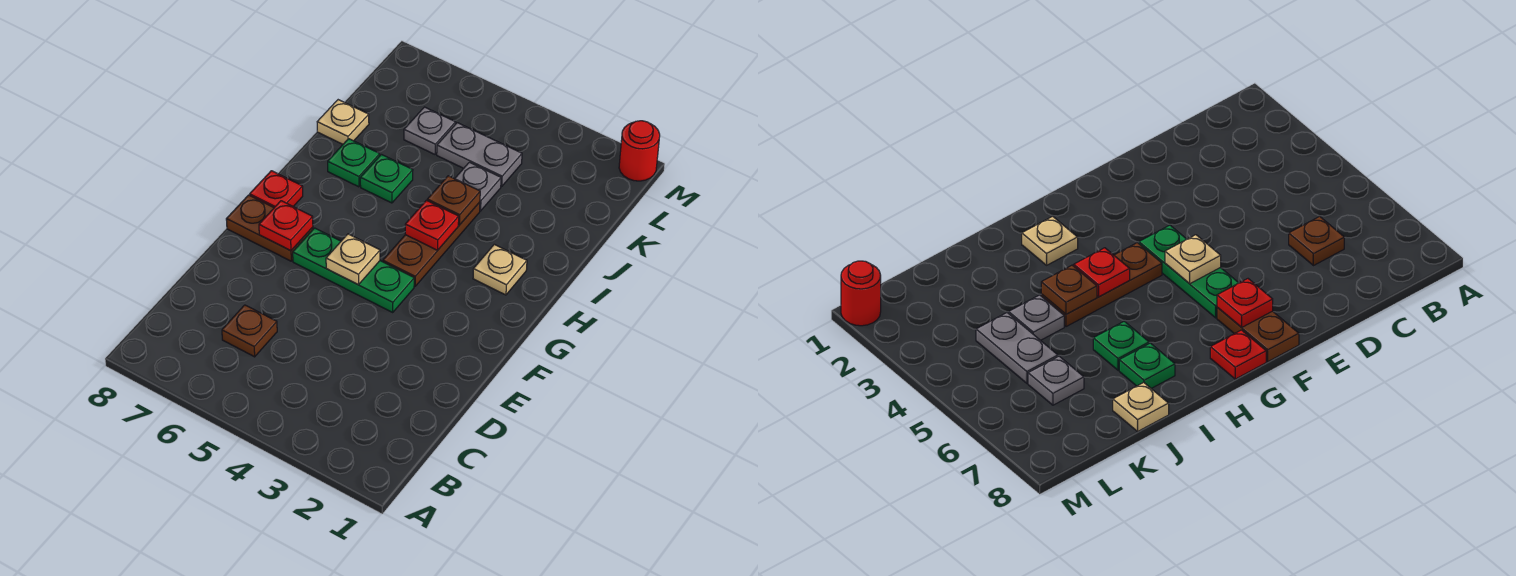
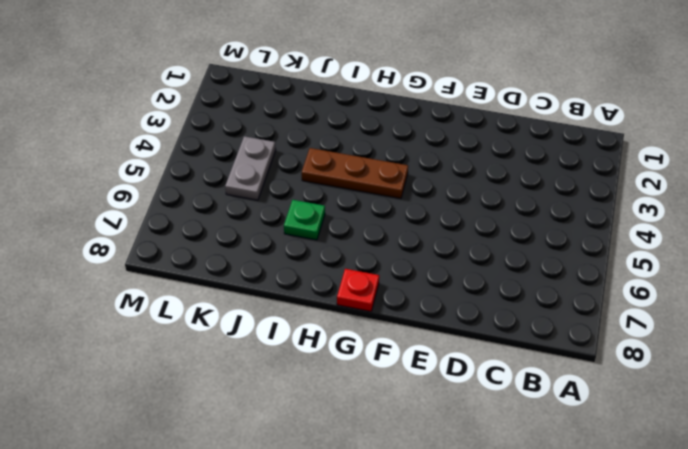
none -> brown 1x1 plate [222,305,277,357]
none -> green 1x3 plate [293,228,414,312]
none -> brown 1x2 plate [226,195,313,261]

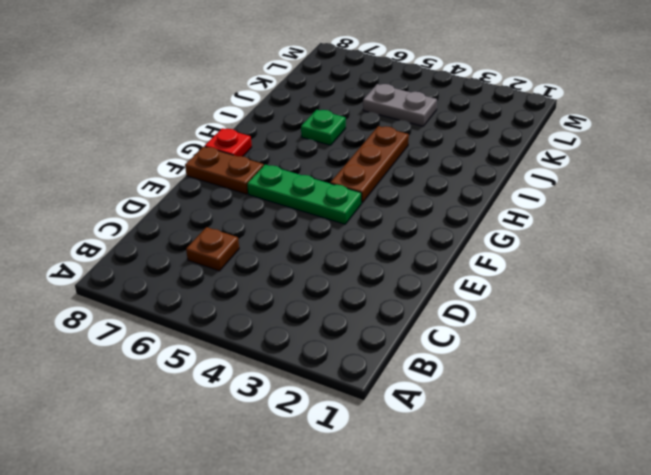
none -> tan 1x1 plate [473,244,527,295]
none -> green 1x1 plate [328,139,380,187]
none -> grey 1x1 plate [455,162,501,211]

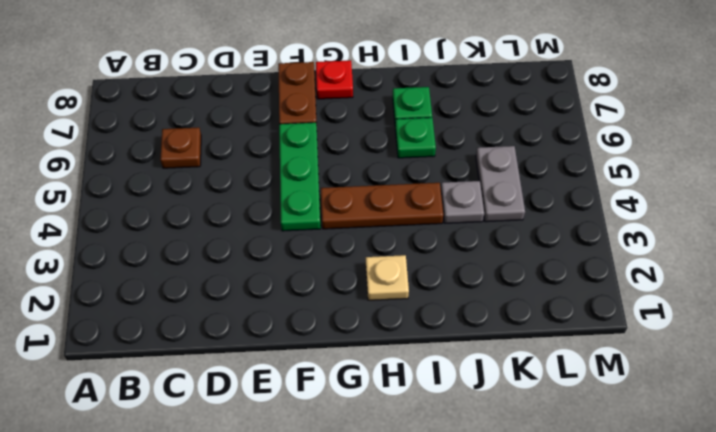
none -> tan 1x1 plate [317,100,369,144]
none -> grey 1x1 plate [404,107,456,154]
none -> red 1x1 round brick [619,121,660,181]

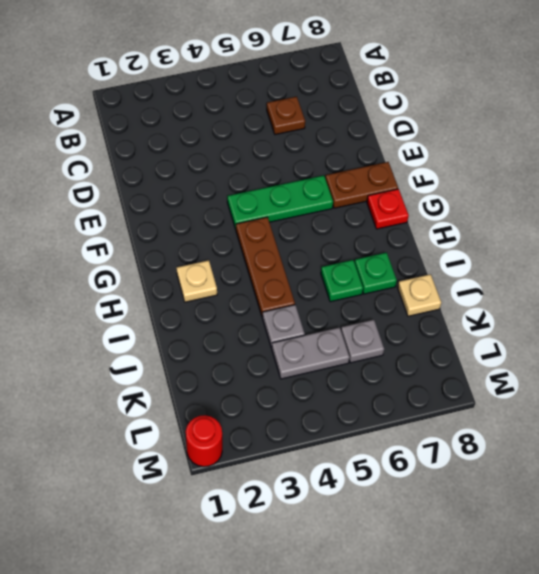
none -> tan 1x1 plate [326,234,380,285]
none -> red 1x1 plate [259,201,313,251]
none -> red 1x1 plate [405,200,459,250]

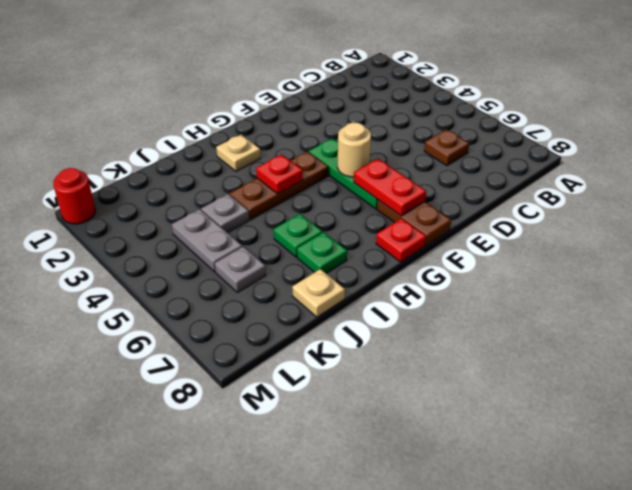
tan 1x1 round brick [337,122,371,177] -> tan 1x1 plate [326,234,380,285]
red 1x2 plate [354,159,426,216] -> red 1x1 plate [259,201,313,251]
none -> brown 1x1 plate [427,176,480,225]

